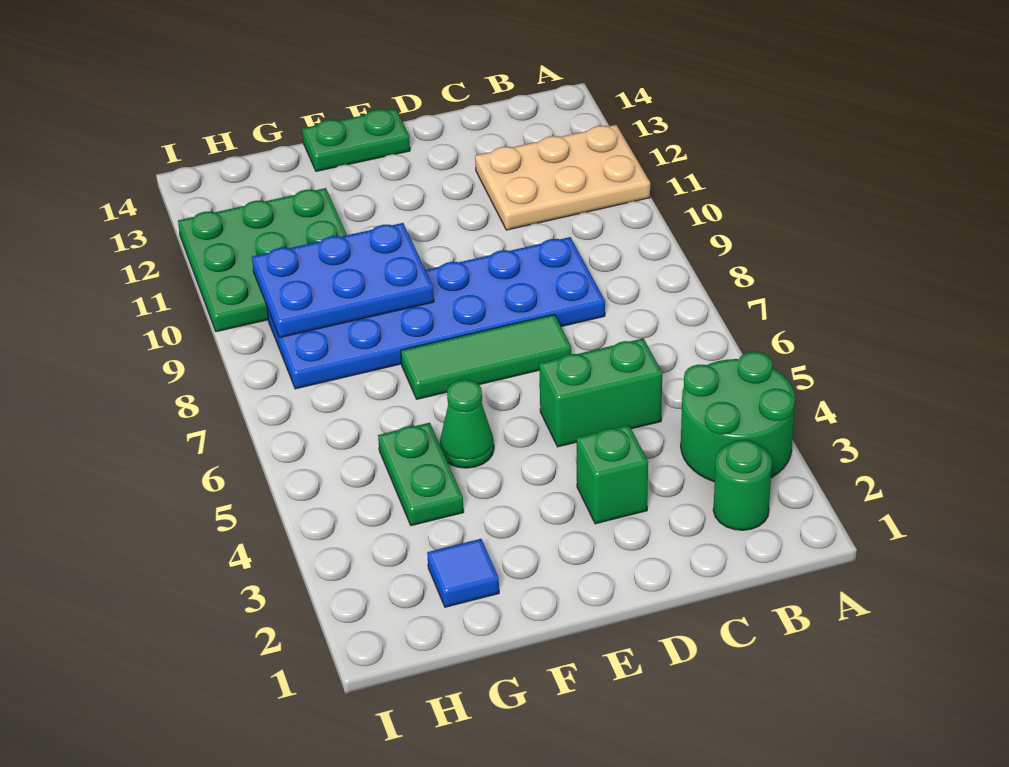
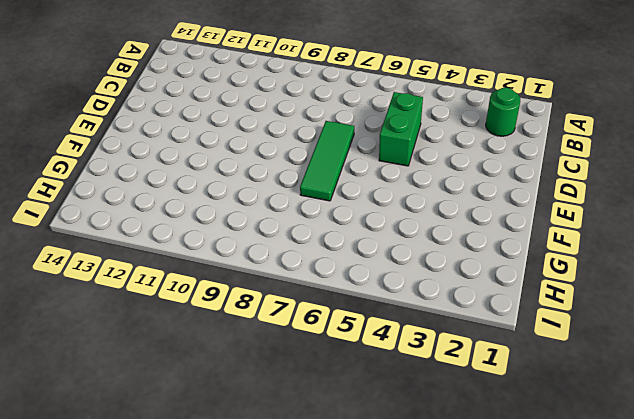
none -> green 2x2 round brick [681,352,795,482]
none -> tan 2x3 plate [475,125,650,230]
none -> blue 2x6 plate [267,237,605,389]

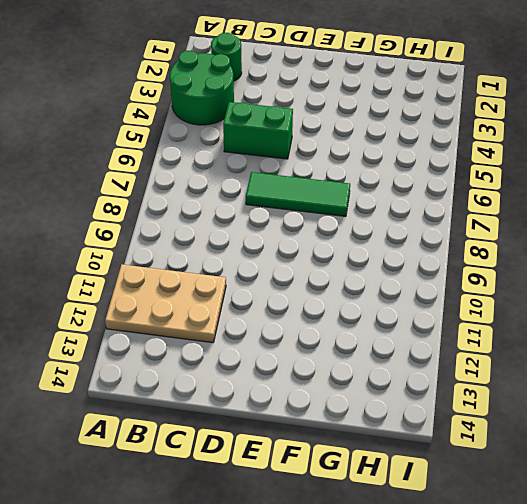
none -> blue 2x6 plate [267,237,605,389]
none -> green 1x1 brick [577,425,648,524]
none -> green 1x2 plate [302,108,410,171]

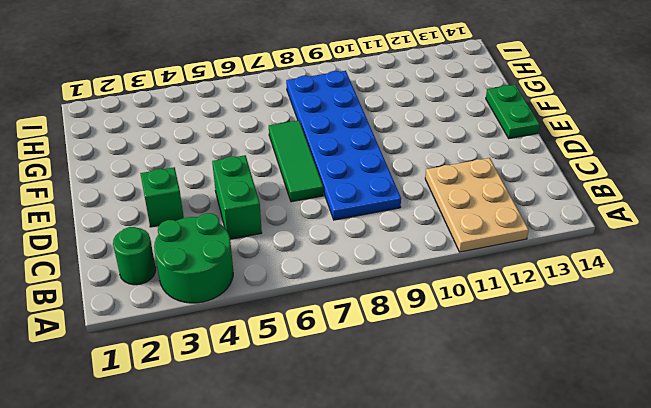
none -> green 1x1 cone [440,380,494,468]
none -> blue 1x1 tile [427,539,499,607]
none -> green 1x2 plate [378,423,464,526]

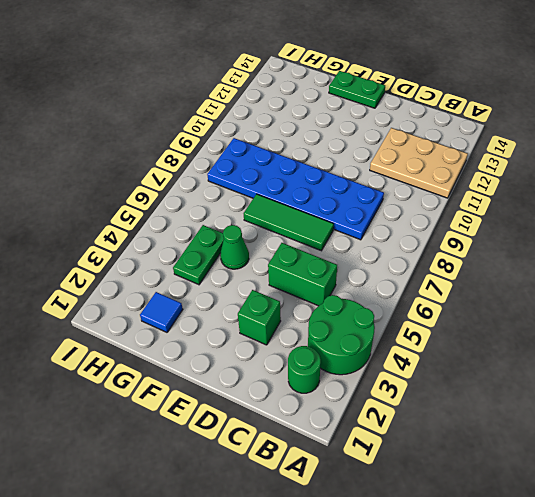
none -> green 3x3 plate [178,188,347,332]
none -> blue 2x3 plate [252,223,434,338]

